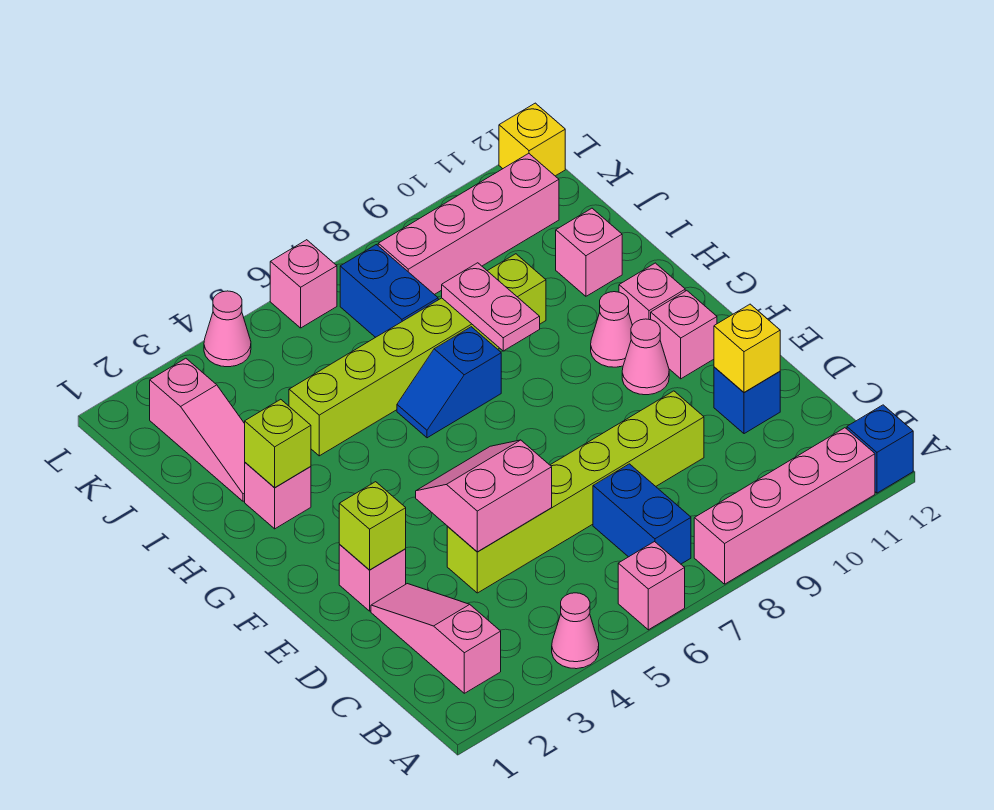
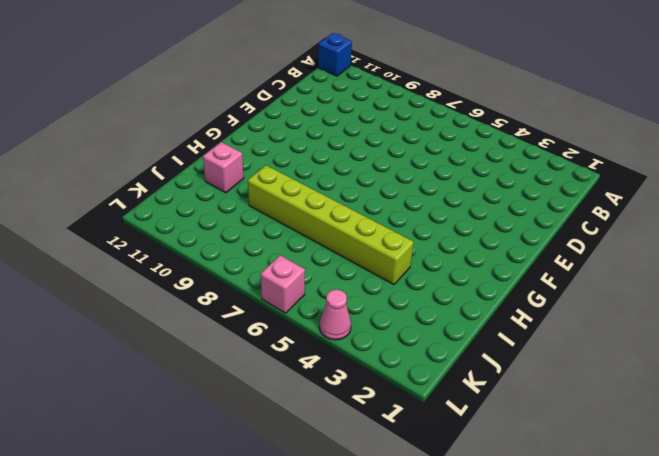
none -> pink 1x1 cone [552,593,599,669]
none -> pink 1x1 brick [618,542,685,630]
none -> pink 1x4 brick [694,428,875,584]

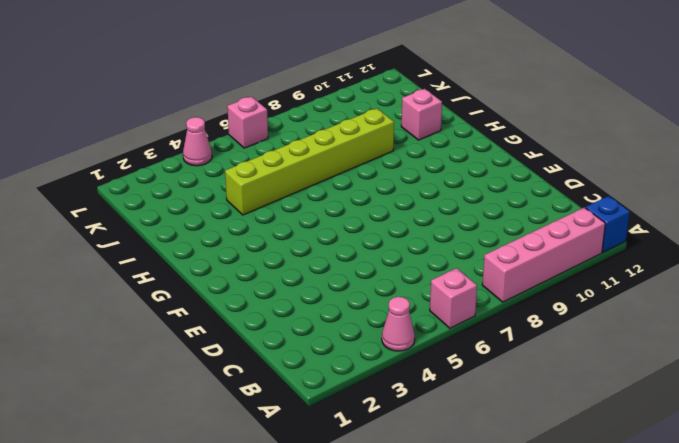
none -> pink 1x3 slope [371,584,501,693]
none -> blue 1x2 brick [593,464,691,564]
none -> lime 1x6 brick [447,391,704,593]

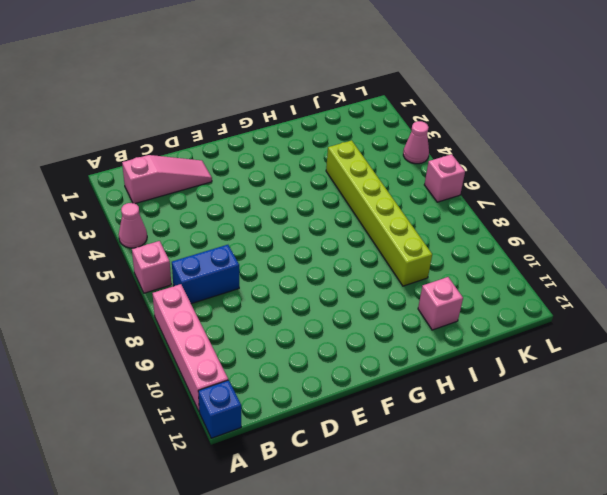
none -> lime 1x6 brick [447,391,704,593]
none -> blue 1x1 brick [714,367,780,434]
none -> pink 1x1 brick [339,545,406,611]

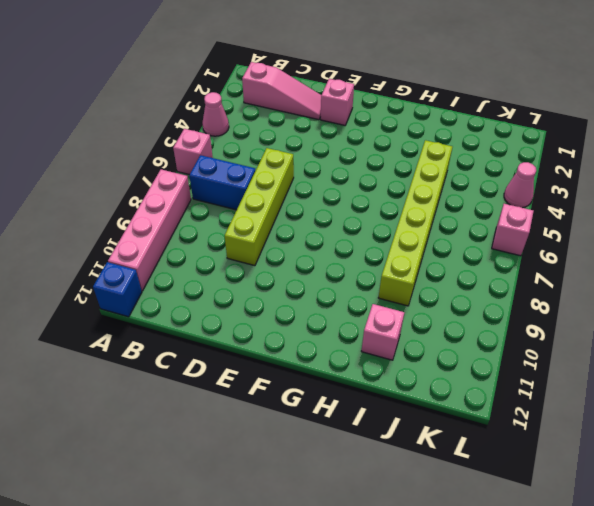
lime 1x4 brick [225,148,294,266] -> lime 1x6 brick [447,391,704,593]
none -> blue 1x1 brick [714,367,780,434]
none -> pink 1x1 cone [622,319,669,395]
none -> pink 1x1 brick [651,291,717,379]

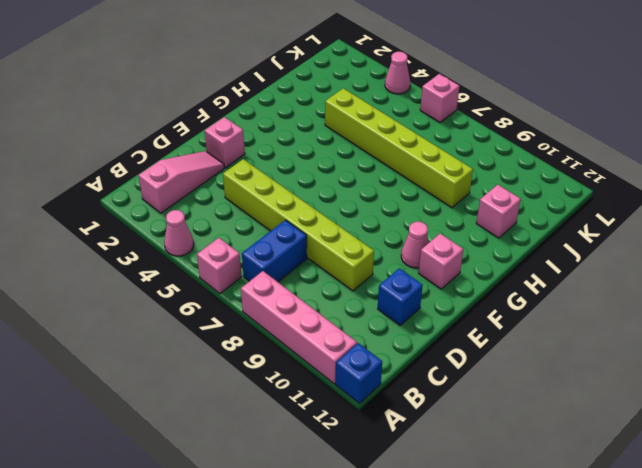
none -> pink 1x1 cone [591,292,632,367]
none -> pink 1x1 brick [619,263,685,325]
none -> pink 1x1 brick [245,463,311,529]

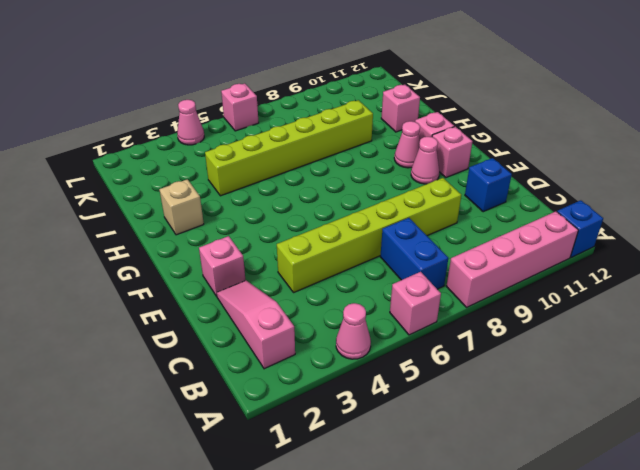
tan 1x1 brick [159,179,204,235] -> pink 1x1 brick [245,463,311,529]
none -> blue 1x2 slope [397,327,501,438]
none -> pink 1x3 slope [150,358,245,501]
none -> blue 1x2 brick [340,245,438,337]

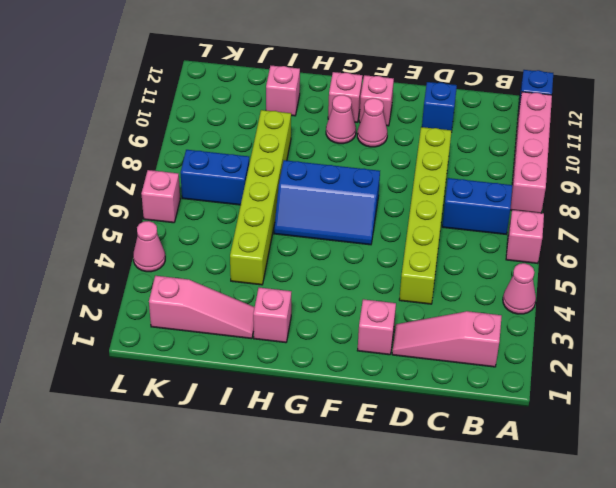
blue 2x3 slope [274,160,380,245] -> blue 1x2 slope [397,327,501,438]
none -> pink 1x4 brick [378,153,559,295]
none -> yellow 1x1 brick [499,103,565,176]
none -> pink 2x2 slope [416,440,552,552]

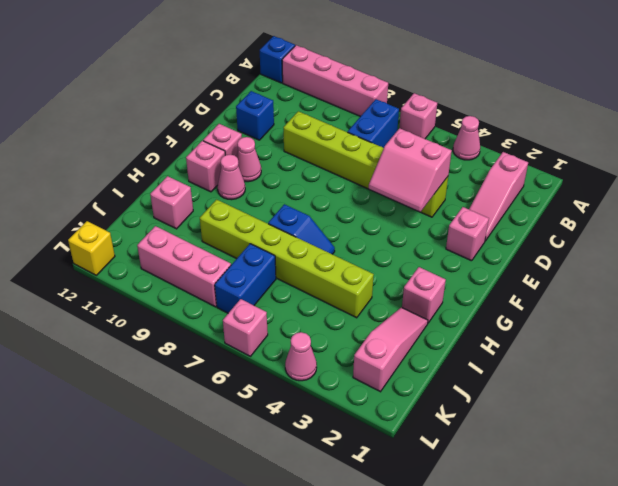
pink 1x3 brick [137,226,231,307] -> pink 1x4 brick [378,153,559,295]
none -> yellow 1x1 brick [714,304,780,392]
none -> lime 1x1 brick [339,482,406,570]
none -> lime 1x1 brick [245,399,311,488]

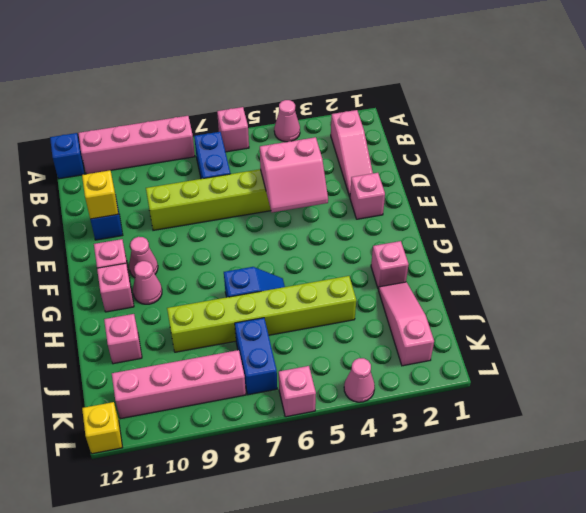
none -> lime 1x1 brick [339,482,406,570]
none -> lime 1x1 brick [245,399,311,488]
none -> pink 1x2 plate [442,263,540,351]

